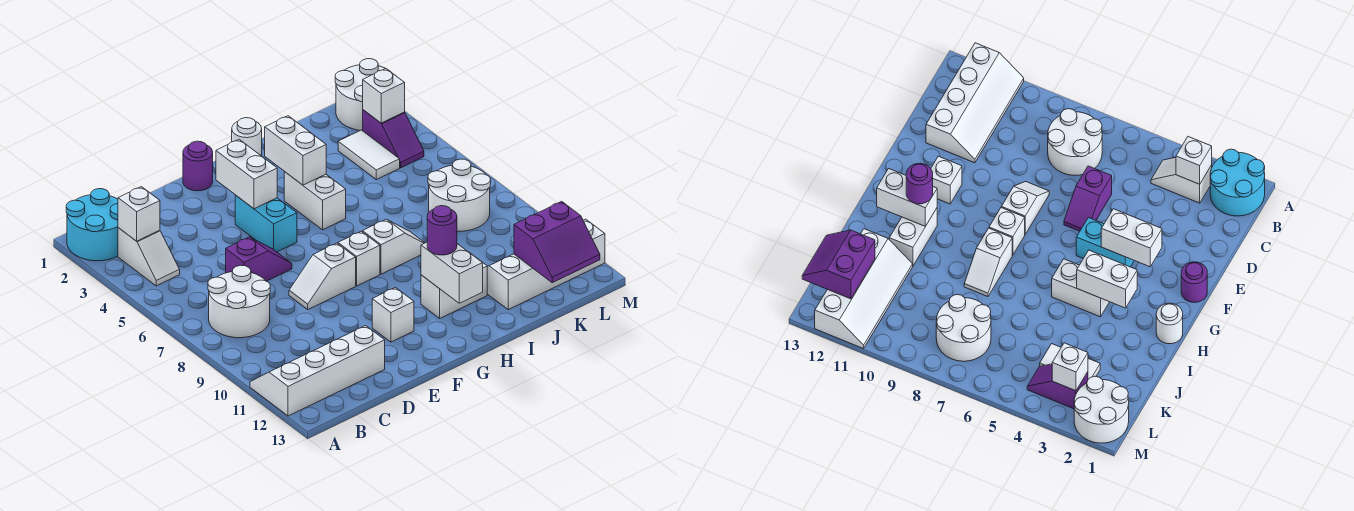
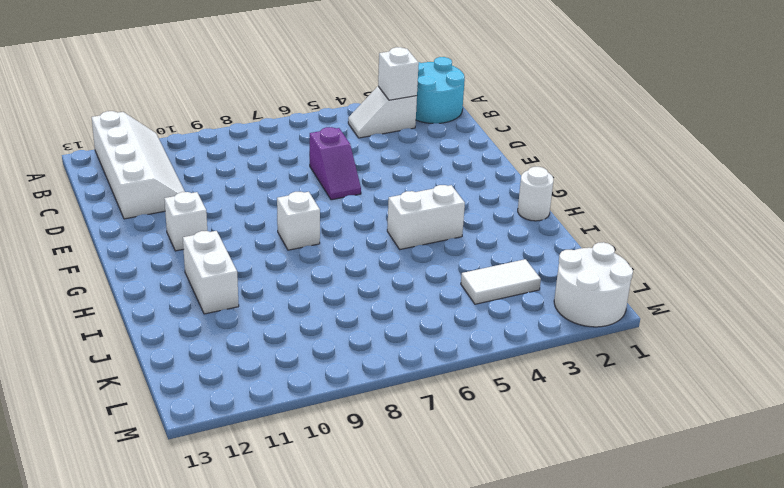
none -> white 2x2 round brick [208,265,270,338]
none -> white 1x2 slope [289,243,356,309]
none -> purple 1x1 round brick [183,141,213,191]

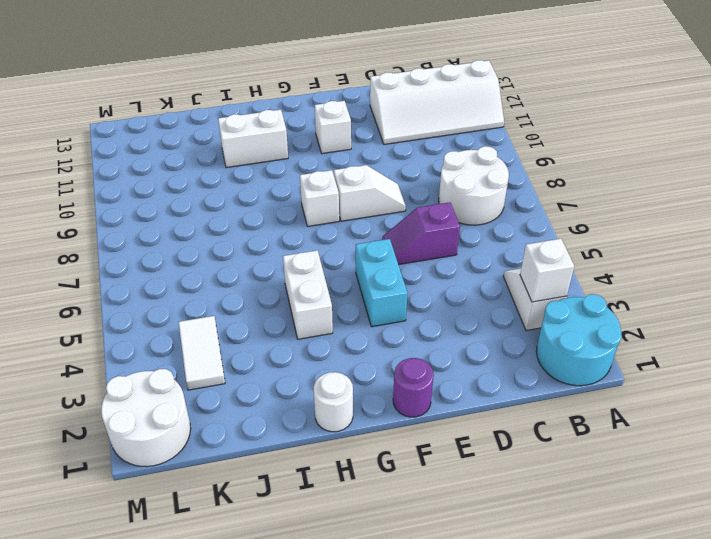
none -> white 1x2 slope [363,219,425,274]
none -> white 2x4 slope [487,219,605,310]
none -> white 2x2 round brick [428,159,491,231]

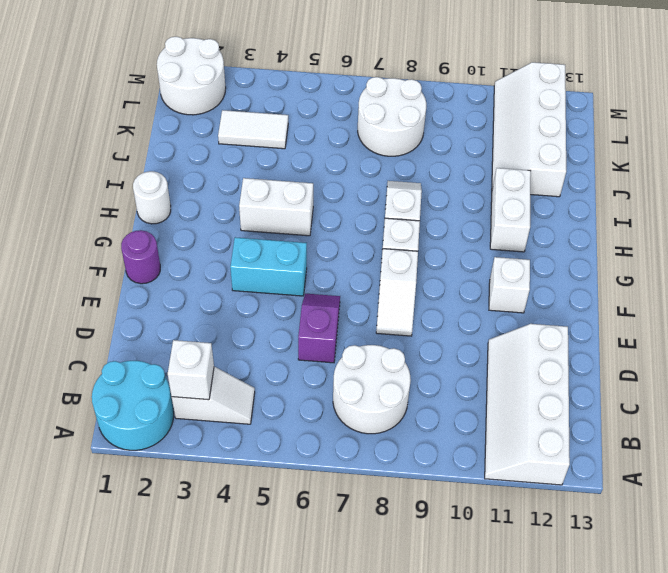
none -> purple 1x2 slope [363,110,424,168]
none -> white 1x2 brick [216,139,277,209]
none -> white 1x2 brick [264,116,326,185]

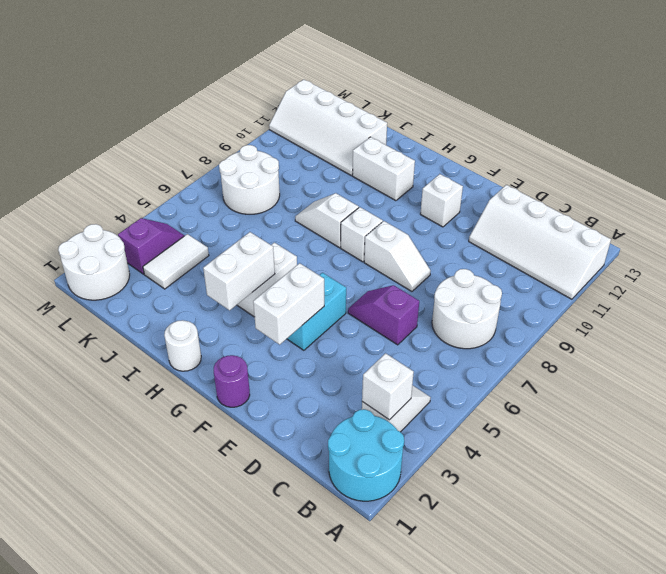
none -> white 1x2 brick [421,242,483,303]
none -> purple 2x2 slope [514,201,600,283]
none -> white 1x1 brick [363,68,405,123]

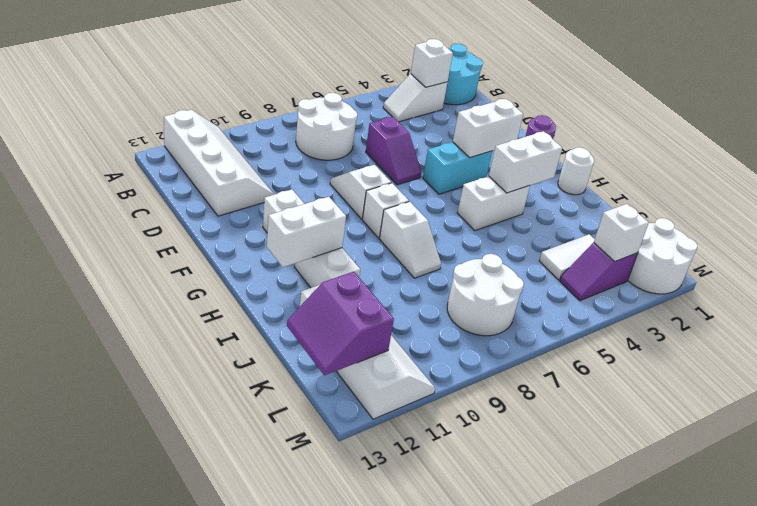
none -> purple 1x1 round brick [427,206,457,255]

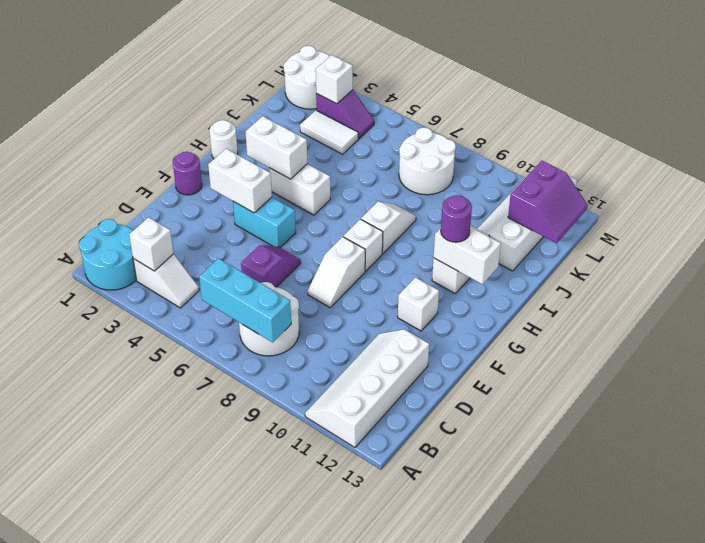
cyan 1x3 brick [199,258,291,342] -> none

